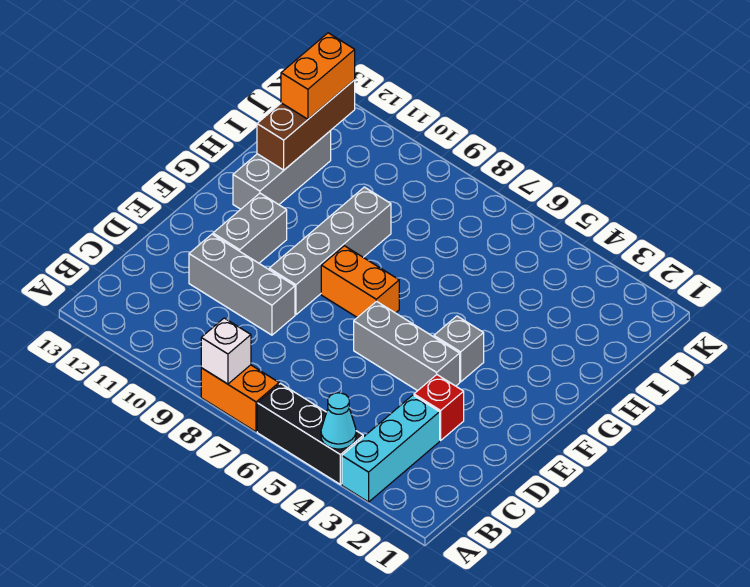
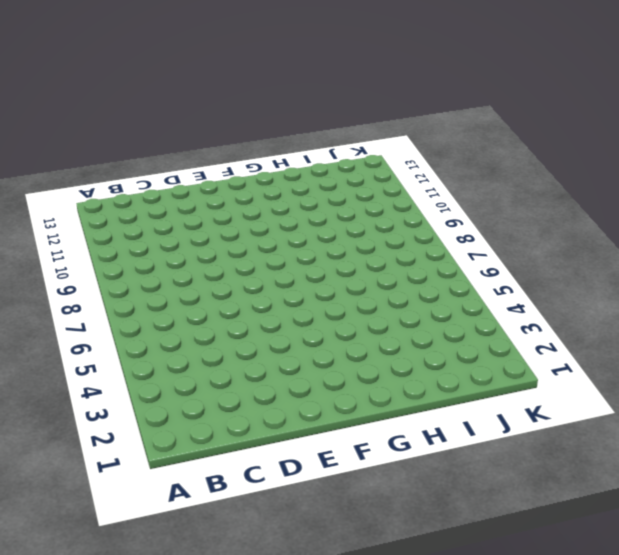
none -> cyan 1x3 brick [342,395,440,502]
none -> black 1x3 brick [257,384,363,484]
none -> orange 1x2 brick [201,365,279,432]

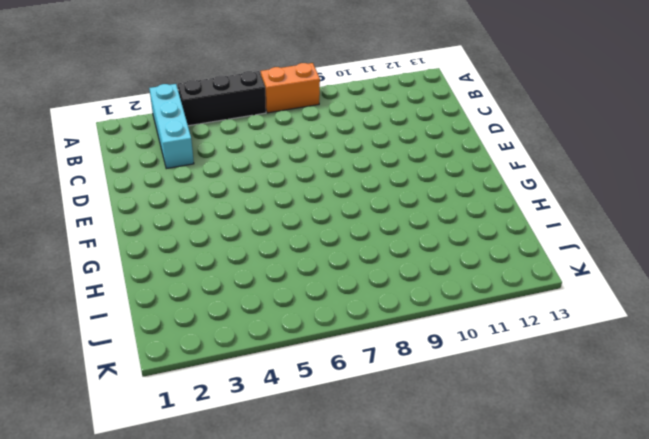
none -> red 1x1 brick [414,375,464,440]
none -> grey 1x3 brick [189,234,295,335]
none -> grey 1x3 brick [354,301,460,391]

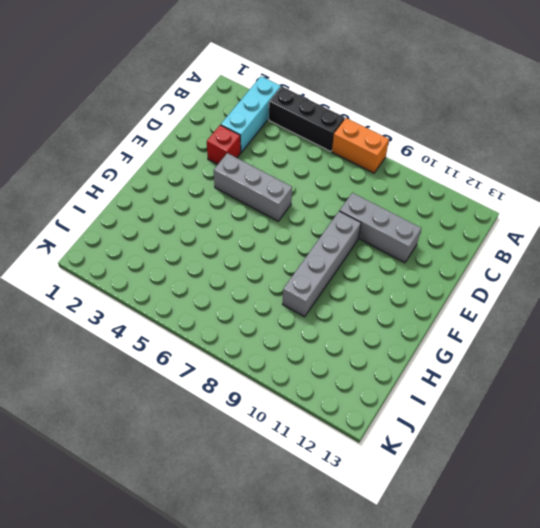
none -> grey 1x2 brick [213,193,287,263]
none -> grey 1x1 brick [434,316,484,382]
none -> orange 1x2 brick [321,246,399,318]

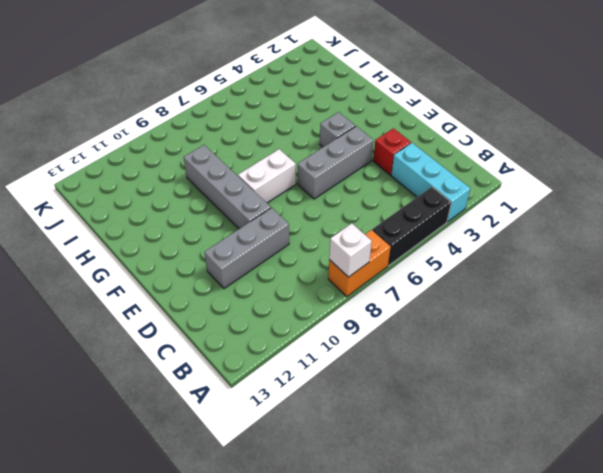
white 1x2 brick [238,149,296,203] -> orange 1x2 brick [321,246,399,318]
none -> grey 1x2 brick [213,193,287,263]
none -> grey 1x3 brick [233,131,331,209]
none -> cyan 1x1 cone [321,393,356,449]

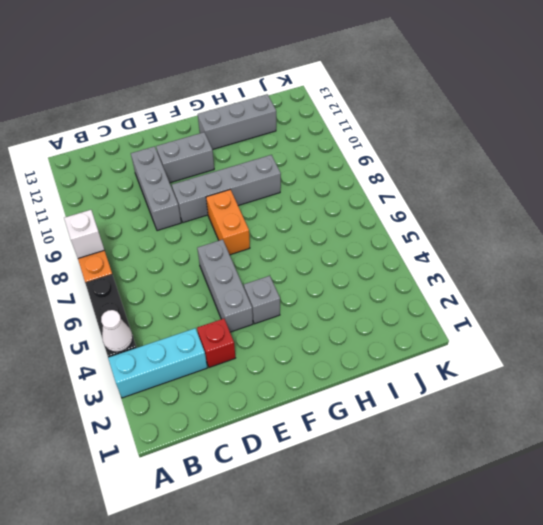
white 1x1 cone [101,310,133,352] -> cyan 1x1 cone [321,393,356,449]
none -> brown 1x3 brick [257,80,355,170]
none -> orange 1x2 brick [281,33,355,119]

